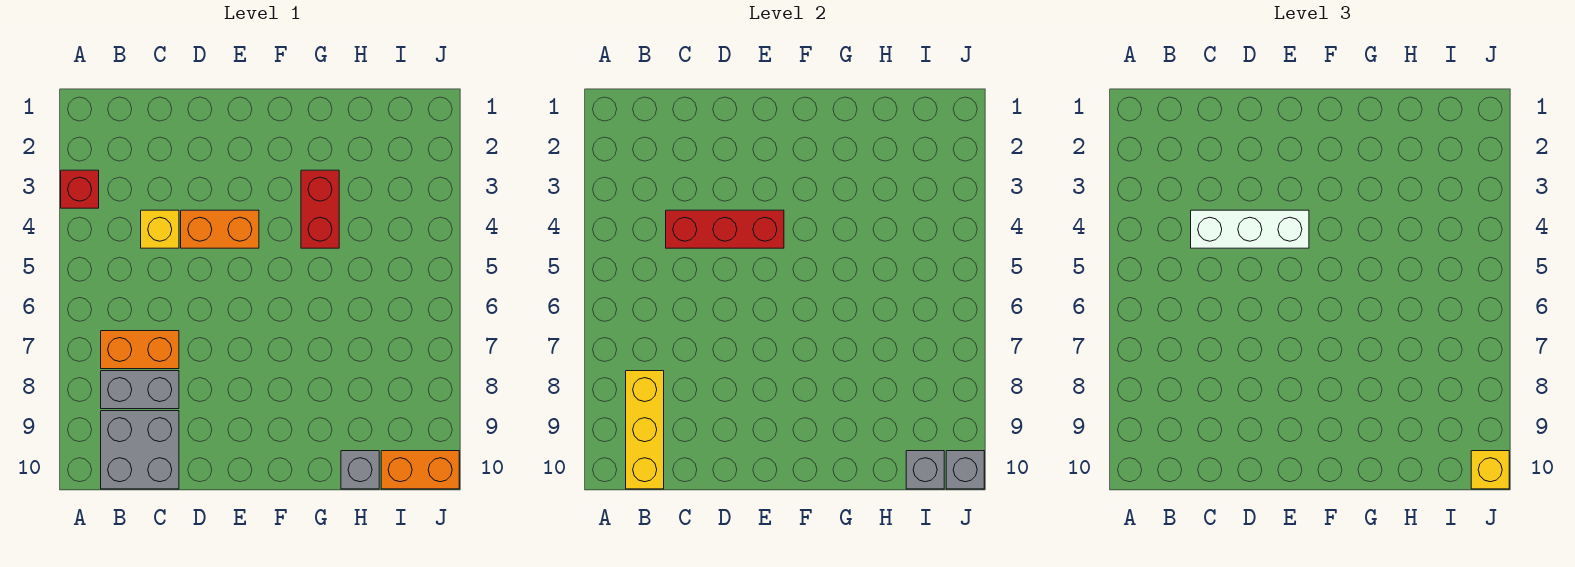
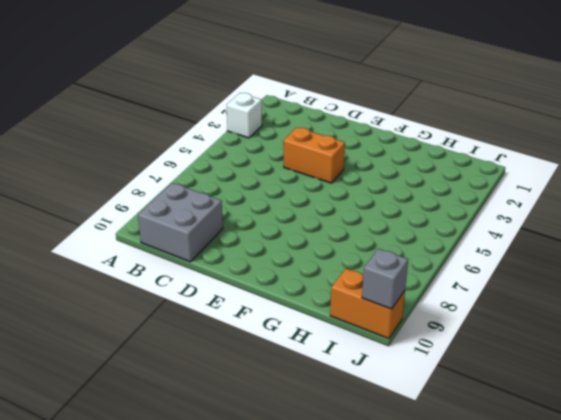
white 1x1 brick [227,93,262,138] -> red 1x1 brick [61,170,99,208]
none -> orange 1x2 brick [101,331,179,369]
none -> grey 1x2 brick [101,371,179,409]
none -> yellow 1x1 brick [141,210,179,248]

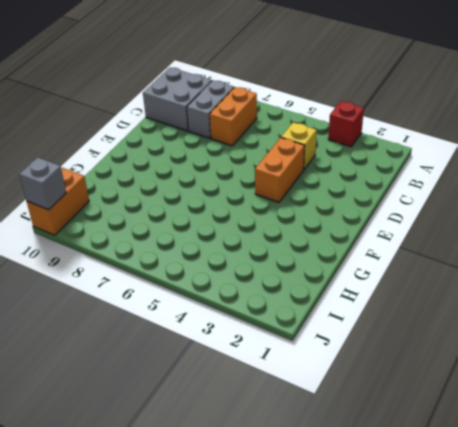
none -> red 1x2 brick [301,170,339,248]
none -> grey 1x1 brick [341,451,379,489]
none -> yellow 1x3 brick [626,371,664,489]

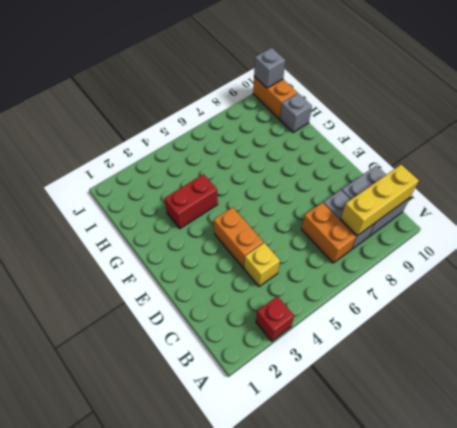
none -> red 1x3 brick [666,210,784,248]
none -> grey 1x1 brick [906,451,944,489]
none -> white 1x3 brick [1191,210,1309,248]

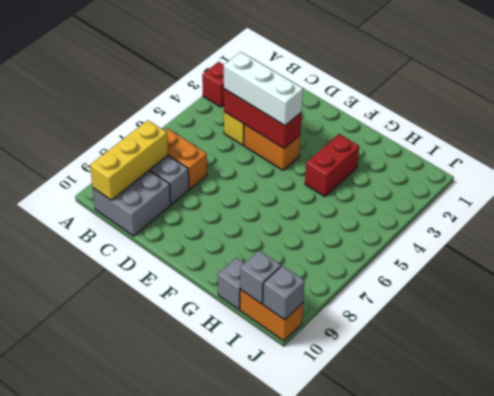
none -> yellow 1x1 brick [1471,451,1509,489]

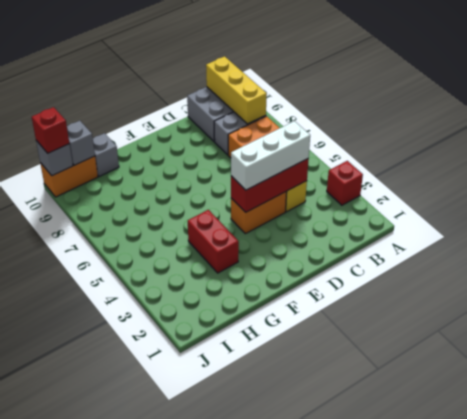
red 1x1 brick [32,107,69,153] -> yellow 1x1 brick [1471,451,1509,489]

